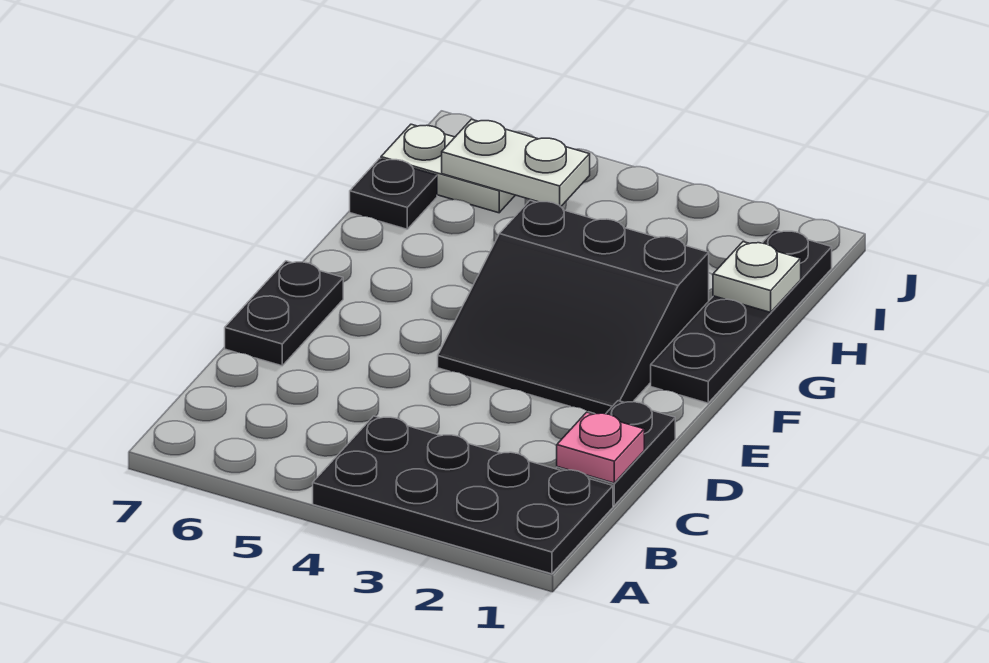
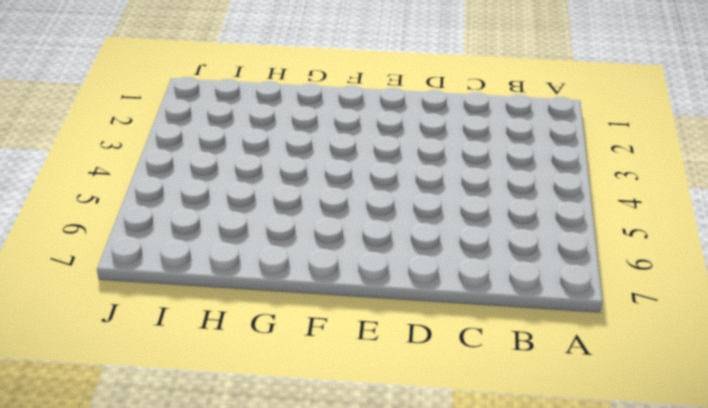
none -> black 2x4 plate [313,416,613,574]
none -> black 1x2 plate [557,401,675,505]

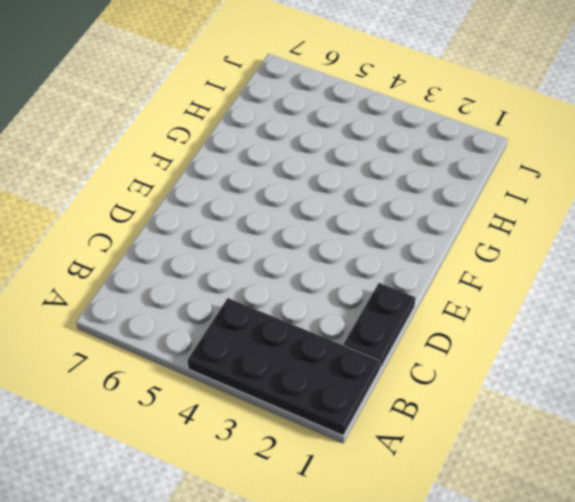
none -> black 1x2 plate [225,261,343,366]
none -> black 3x3 slope [438,200,709,414]

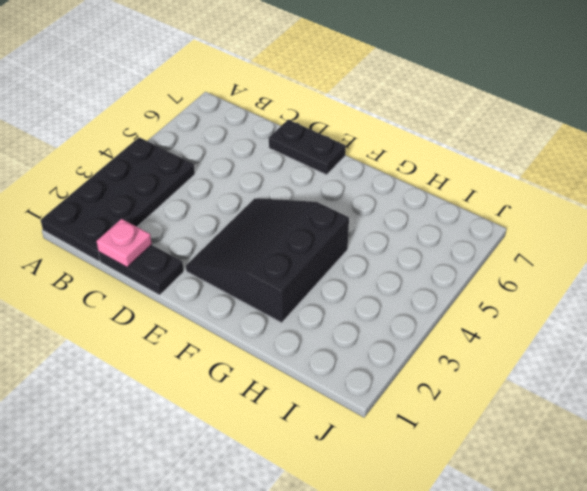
none -> black 1x4 plate [651,230,832,403]
none -> black 1x1 plate [350,158,437,229]

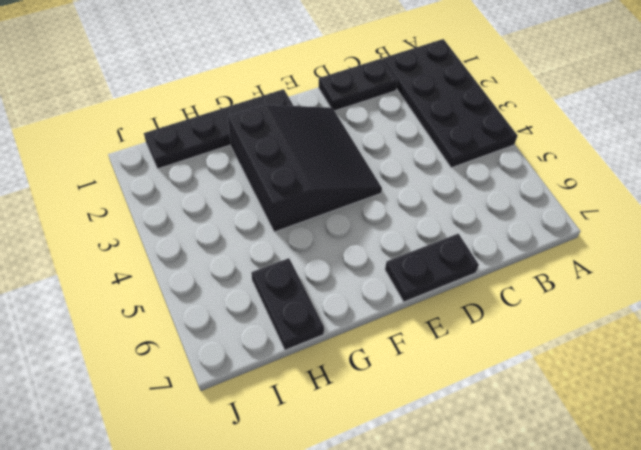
black 1x2 plate [251,258,324,350] -> black 1x1 plate [350,158,437,229]
none -> white 1x2 plate [381,124,515,213]
none -> pink 1x1 plate [557,412,644,483]

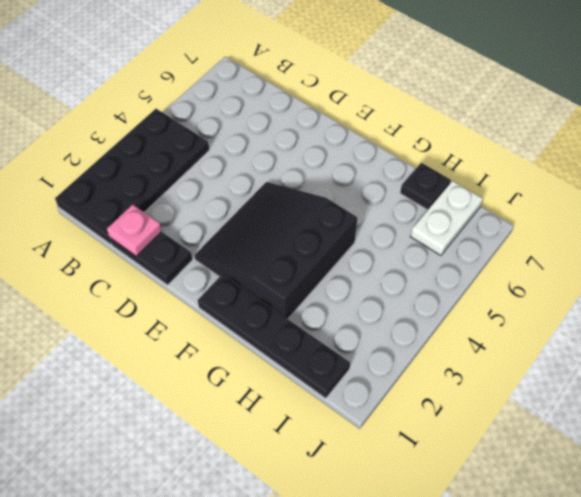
none -> black 1x2 plate [225,261,343,366]
none -> white 1x1 plate [713,242,801,312]

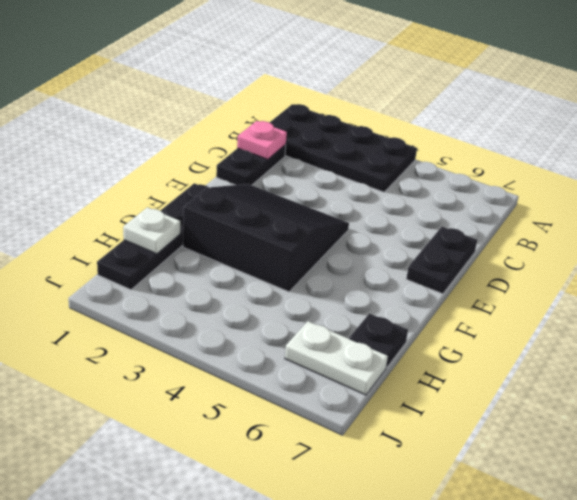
none -> white 1x2 plate [442,119,590,207]

